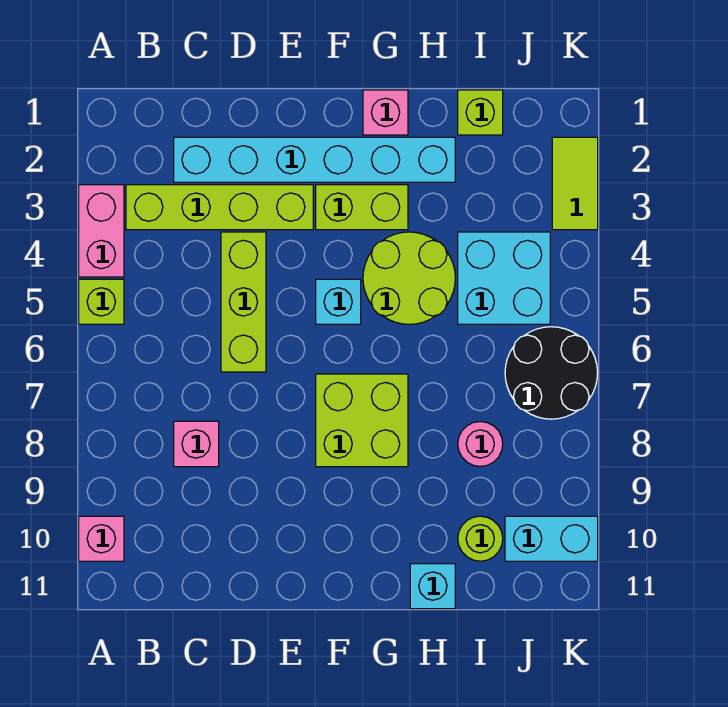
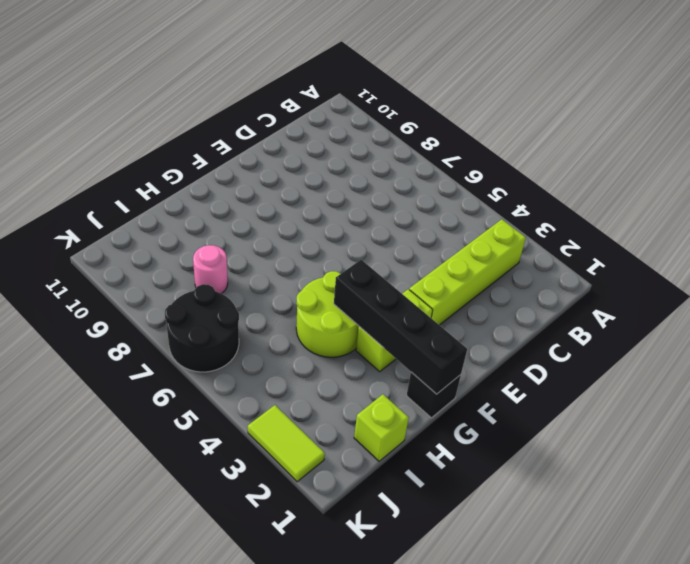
black 1x1 brick [406,372,461,418] -> pink 1x1 brick [363,90,408,135]
black 1x4 brick [334,260,467,394] -> none
none -> pink 1x2 brick [79,185,124,277]
none -> lime 1x1 brick [79,279,124,324]
none -> pink 1x1 brick [79,516,124,561]

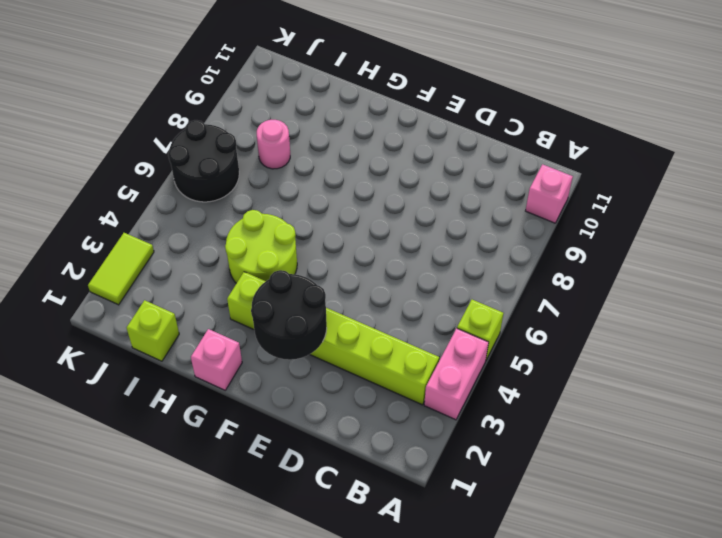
black 2x2 round brick [251,270,327,360] -> none
none -> cyan 1x6 brick [174,137,455,182]
none -> pink 1x1 brick [174,421,219,467]
none -> lime 1x3 brick [221,232,266,372]

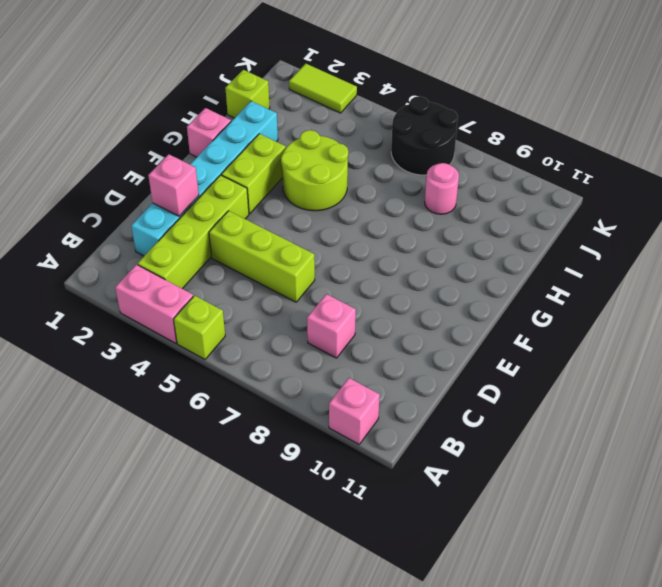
pink 1x1 brick [148,154,199,216] -> none
none -> cyan 1x1 brick [316,279,361,324]
none -> lime 2x2 brick [316,374,408,467]
none -> cyan 1x1 brick [410,564,455,609]

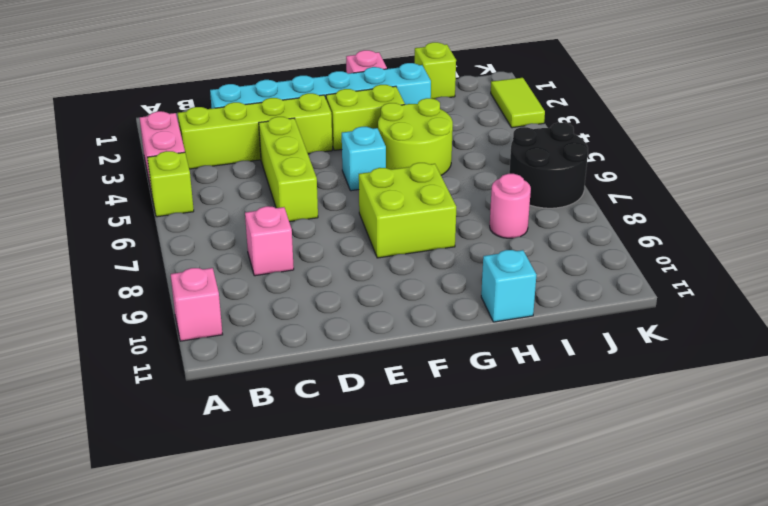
none -> cyan 2x2 brick [458,232,550,324]
none -> lime 1x1 round brick [458,516,503,561]
none -> cyan 1x2 brick [505,516,598,561]

